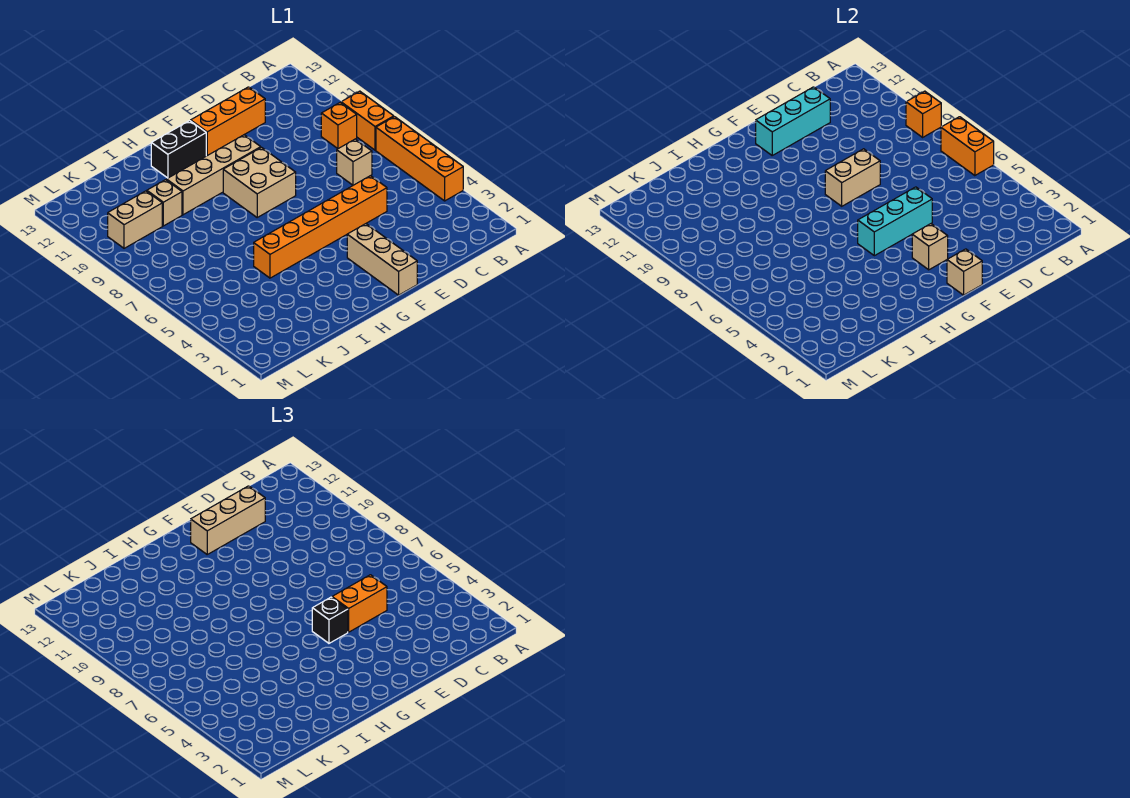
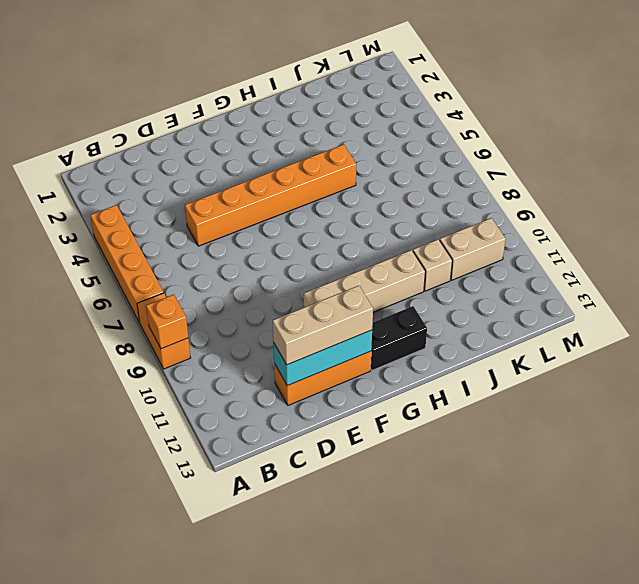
none -> orange 1x1 brick [321,103,357,149]
none -> tan 1x1 brick [337,139,372,185]
none -> tan 1x3 brick [347,224,417,295]

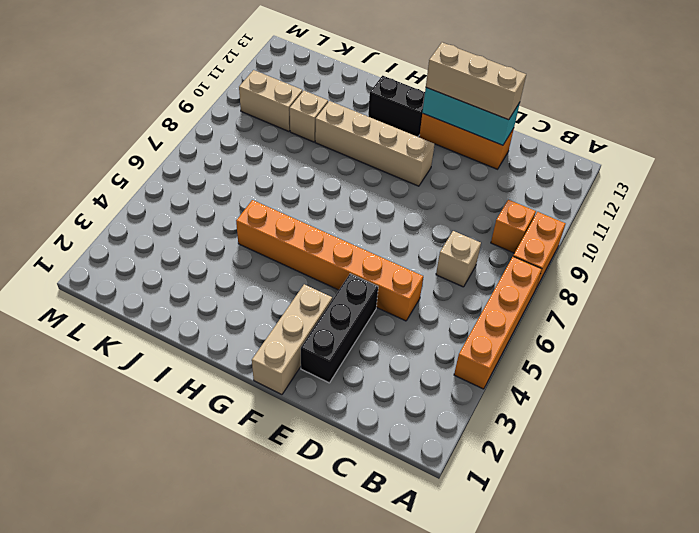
black 1x3 brick [301,274,378,383] -> none
none -> tan 2x2 brick [223,148,296,217]
none -> orange 1x2 brick [941,117,994,176]
none -> orange 1x1 brick [906,91,941,137]

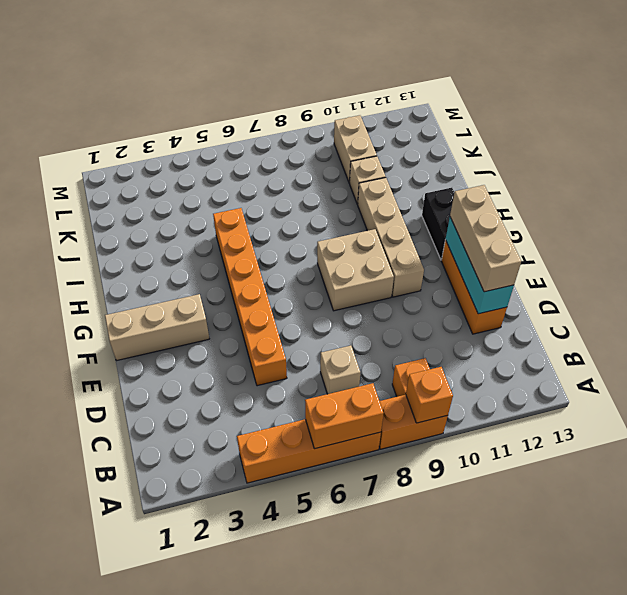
none -> cyan 1x3 brick [858,187,932,256]
none -> tan 1x2 brick [825,149,880,206]
none -> tan 1x1 brick [947,249,982,295]

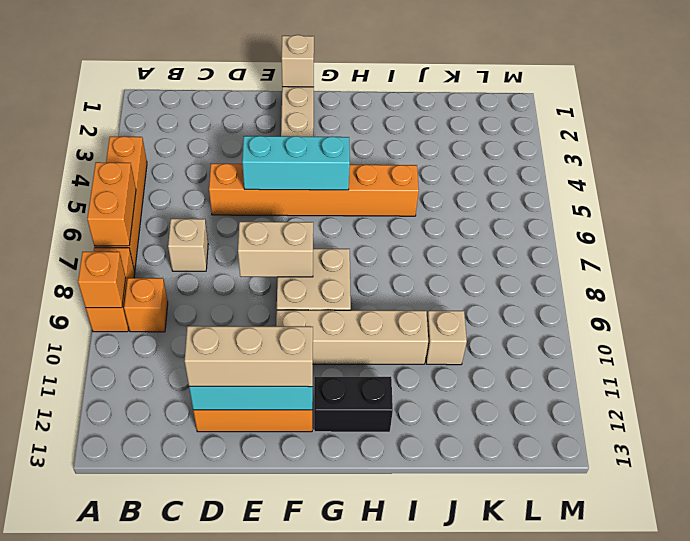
none -> tan 1x2 brick [108,191,162,248]
none -> tan 1x1 brick [912,224,948,270]
none -> orange 1x2 brick [332,575,387,632]

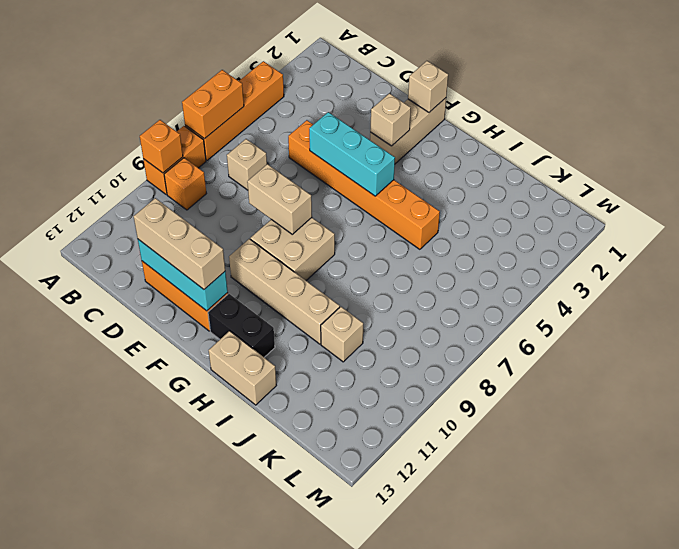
tan 1x2 brick [209,331,276,405] -> tan 1x2 brick moved to [108,191,162,248]
none -> orange 1x2 brick [332,575,387,632]
none -> black 1x1 brick [312,597,348,643]

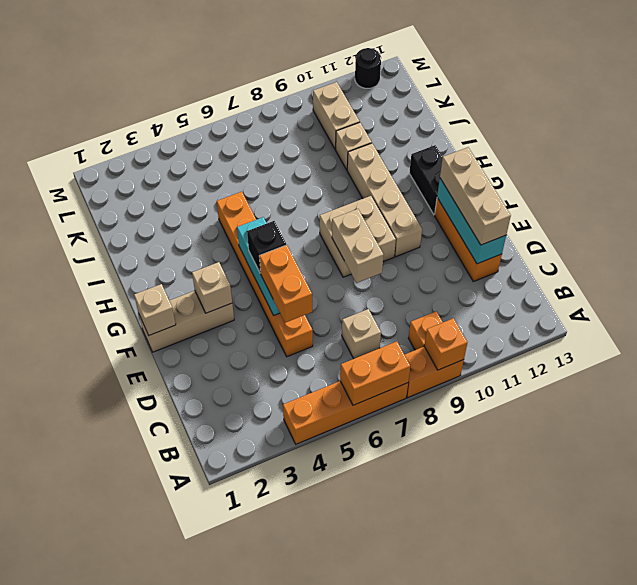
black 1x1 round brick [355,48,381,88] -> none

